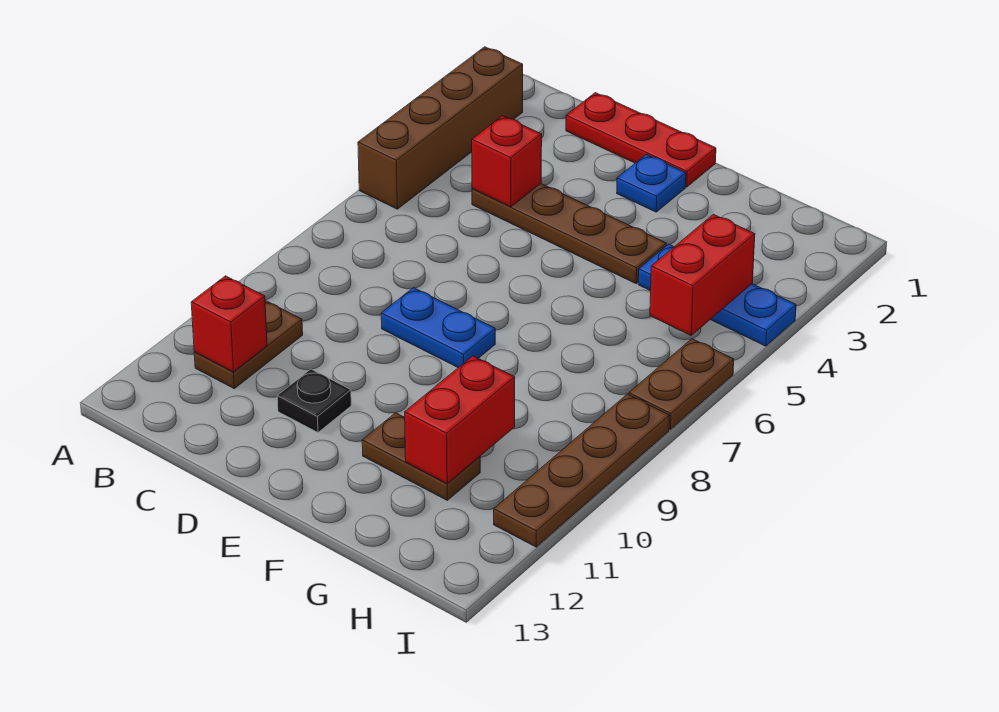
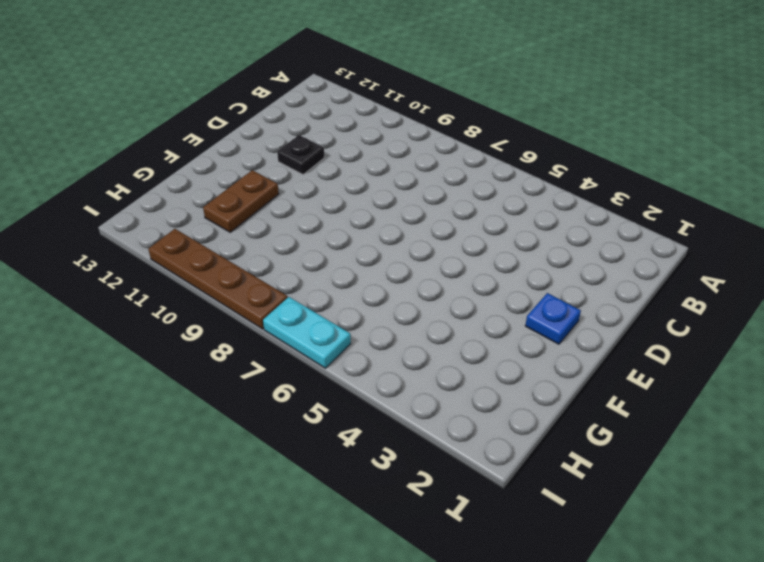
cyan 1x2 plate [263,297,351,368] -> brown 1x2 plate [629,339,734,430]
none -> brown 1x4 brick [358,47,523,209]
none -> brown 1x2 plate [194,301,303,388]
none -> red 1x3 plate [566,93,716,187]

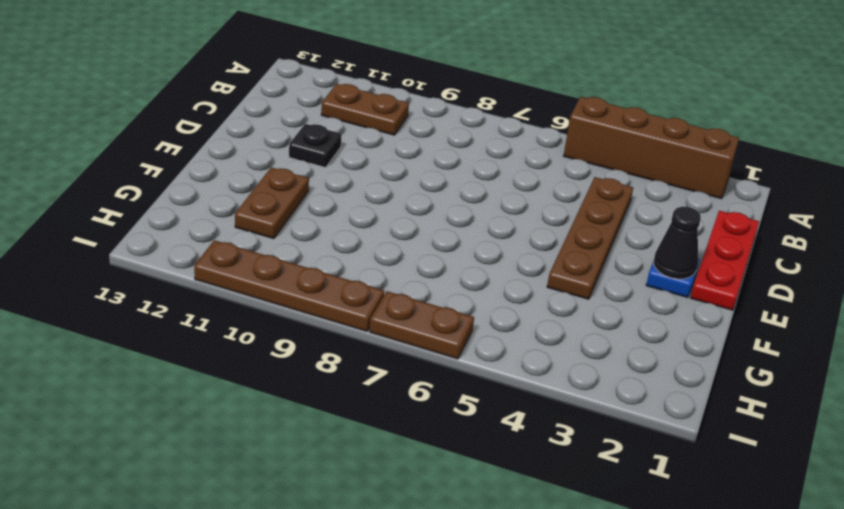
black 1x1 cone [654,207,701,279] -> none
none -> blue 1x2 plate [381,288,495,368]
none -> blue 1x3 plate [638,244,796,346]
none -> red 1x1 brick [191,276,267,372]

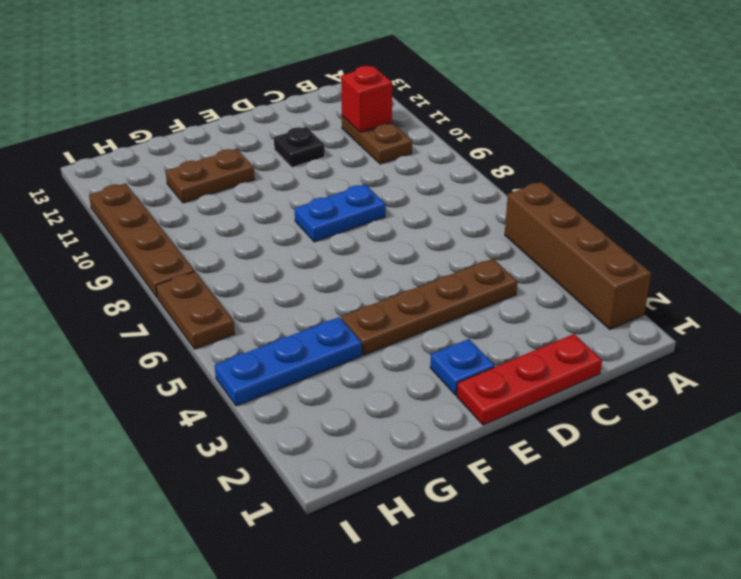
none -> red 1x1 brick [472,116,542,207]
none -> red 1x2 brick [405,356,515,483]
none -> red 1x2 brick [650,214,755,335]

